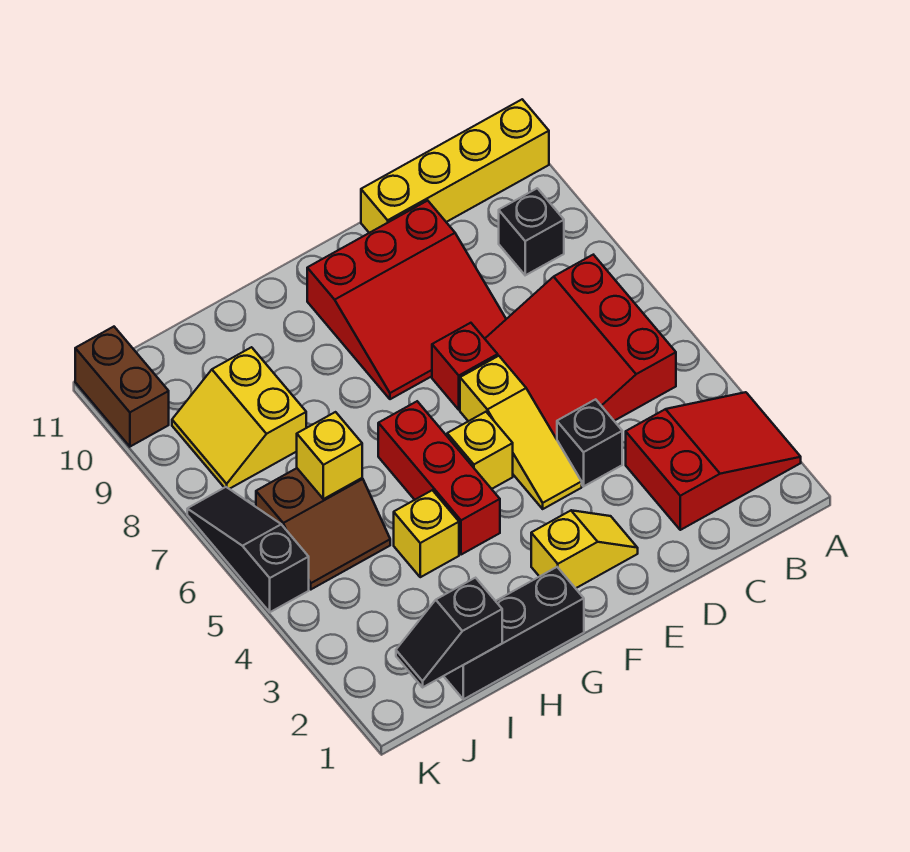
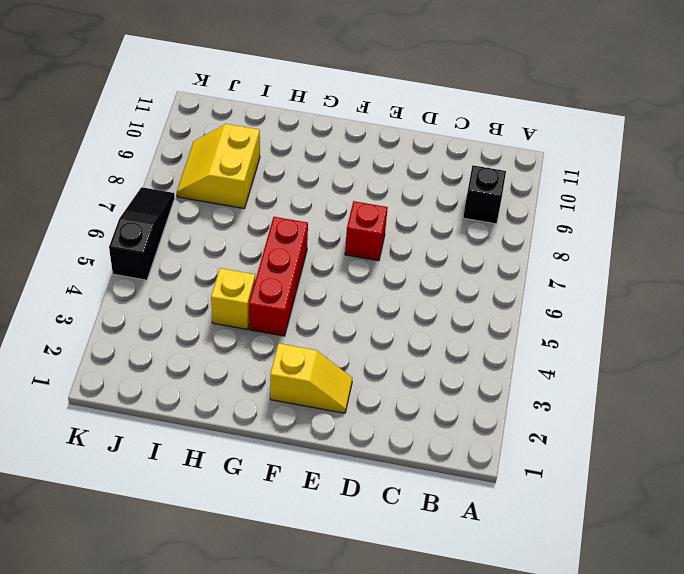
none -> red 2x3 slope [626,392,801,530]
none -> yellow 1x4 brick [361,99,549,233]
none -> red 3x3 slope [485,255,676,439]

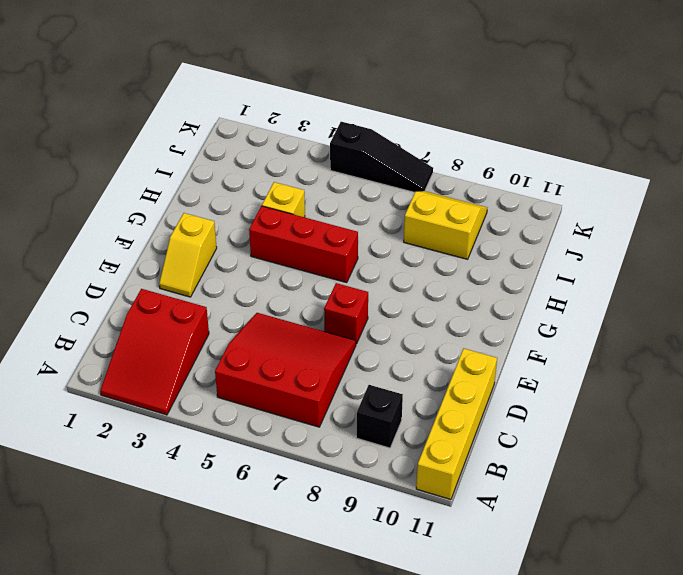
none -> black 1x1 brick [557,399,622,486]
none -> red 3x3 slope [307,201,506,399]
none -> yellow 1x3 slope [460,356,582,509]

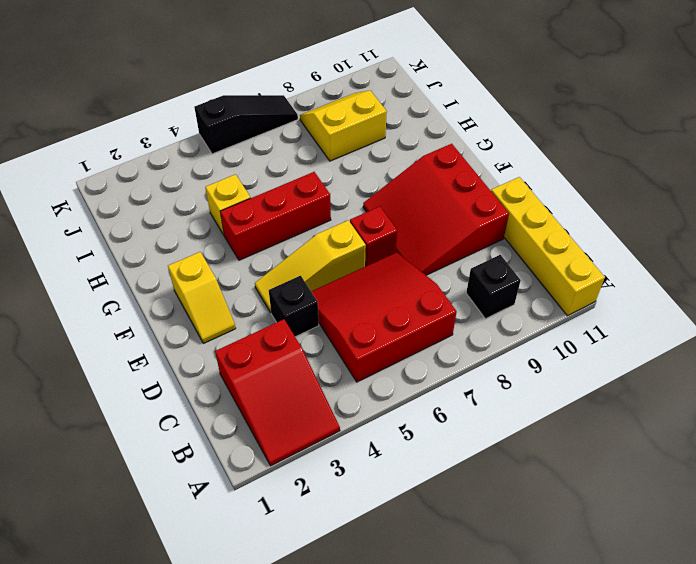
none -> yellow 1x1 brick [447,412,513,489]
none -> black 1x3 brick [444,567,584,699]
none -> brown 2x2 slope [256,468,390,589]

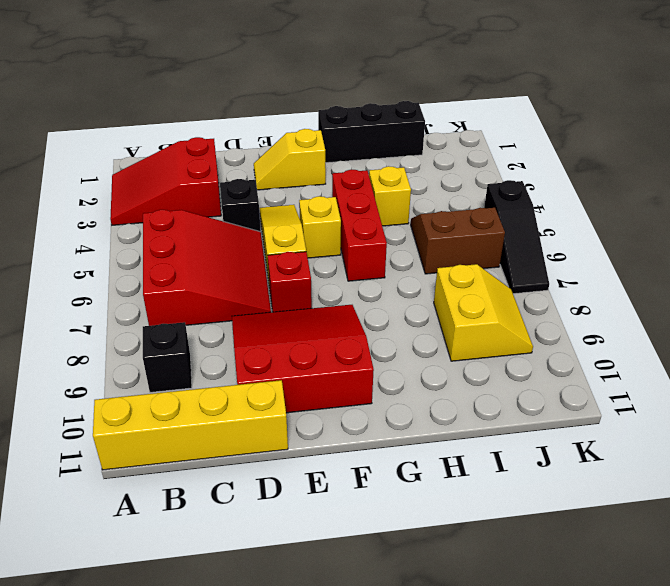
none -> brown 1x2 brick [75,327,169,447]
none -> black 1x2 slope [396,578,502,687]
none -> yellow 1x1 brick [297,412,362,499]

